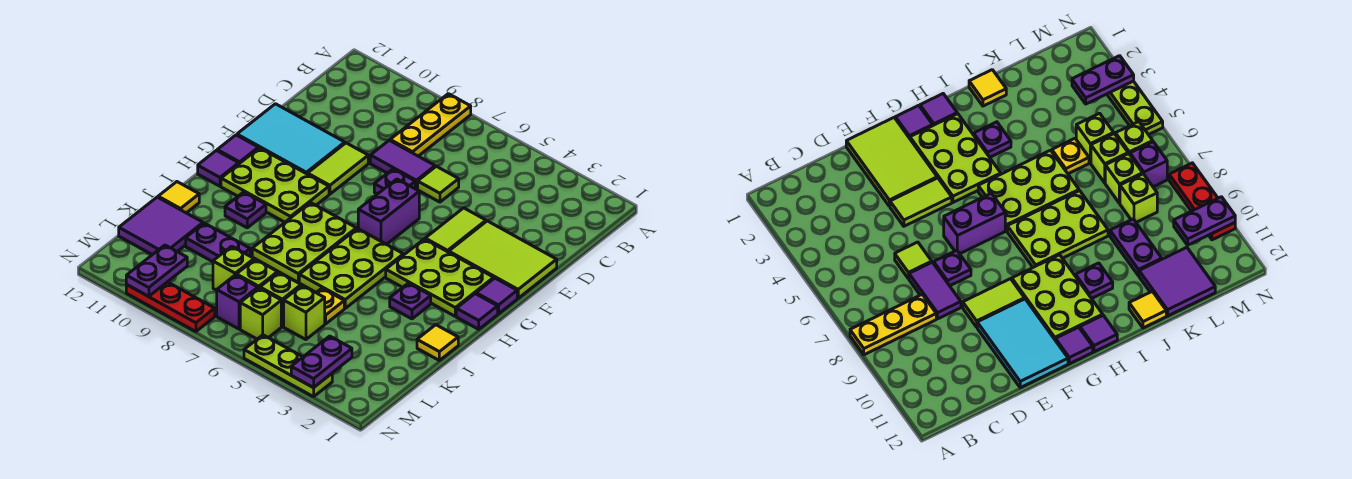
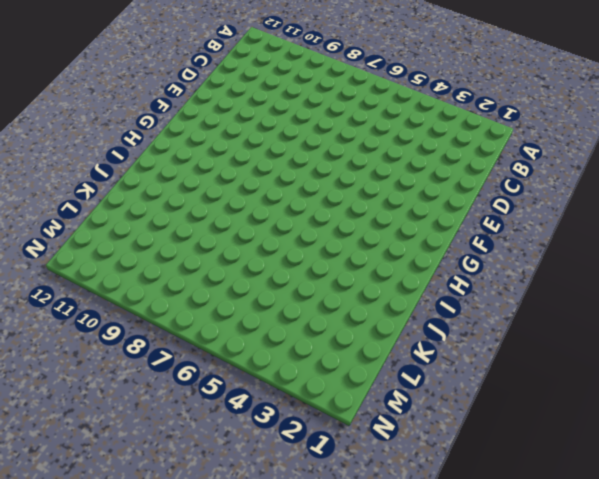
none -> yellow 1x3 plate [390,94,471,156]
none -> lime 1x1 tile [418,166,459,202]
none -> purple 1x2 tile [370,140,435,189]
none -> lime 2x3 tile [449,221,557,298]

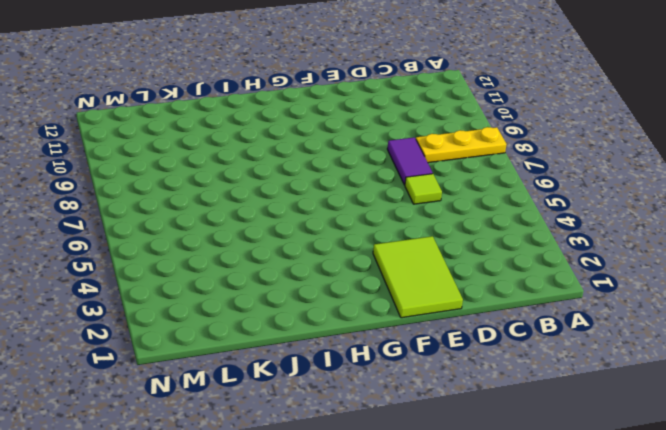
none -> lime 1x2 tile [425,208,486,252]
none -> purple 1x1 plate [374,169,415,194]
none -> lime 1x2 tile [308,143,368,194]
none -> cyan 2x3 tile [237,104,345,174]

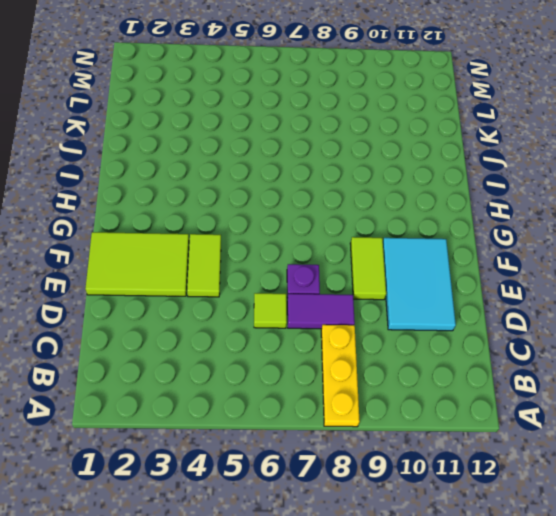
cyan 2x3 tile [383,238,456,331] -> cyan 2x3 tile turned to [237,104,345,174]
none -> purple 1x2 brick [358,179,419,244]
none -> purple 1x1 tile [476,278,517,314]
none -> lime 2x3 plate [386,239,494,316]
none -> lime 2x3 plate [221,148,329,222]

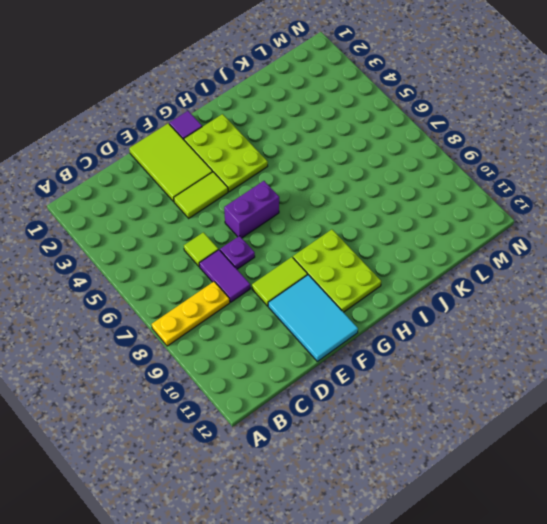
none -> purple 1x1 tile [217,135,258,164]
none -> purple 1x1 tile [456,294,498,329]
none -> lime 2x3 plate [299,228,403,308]
none -> lime 2x3 plate [252,203,356,282]

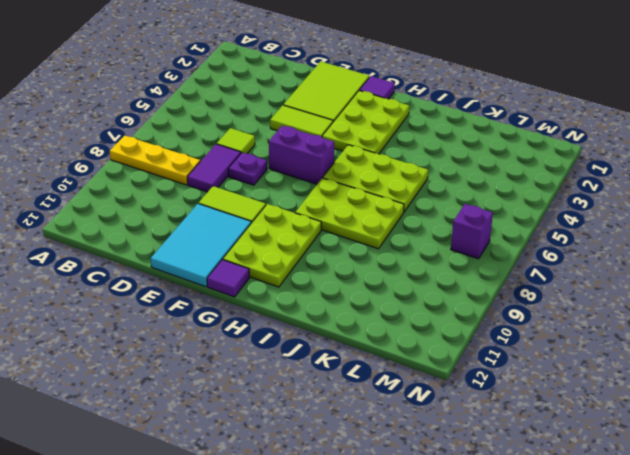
none -> purple 1x1 tile [456,294,498,329]
none -> purple 1x1 tile [198,150,239,186]
none -> purple 1x1 plate [390,283,431,319]
none -> purple 1x1 plate [225,192,266,228]

